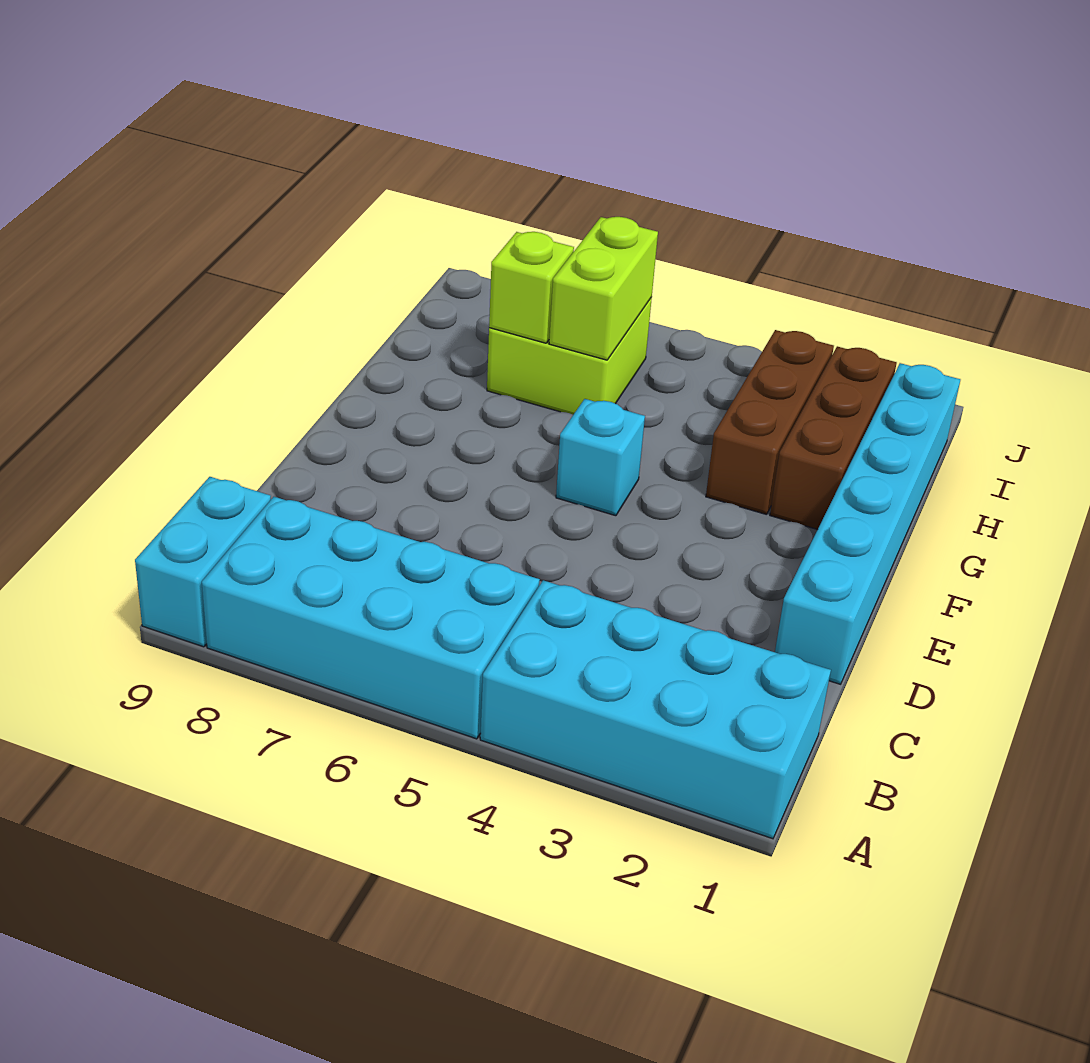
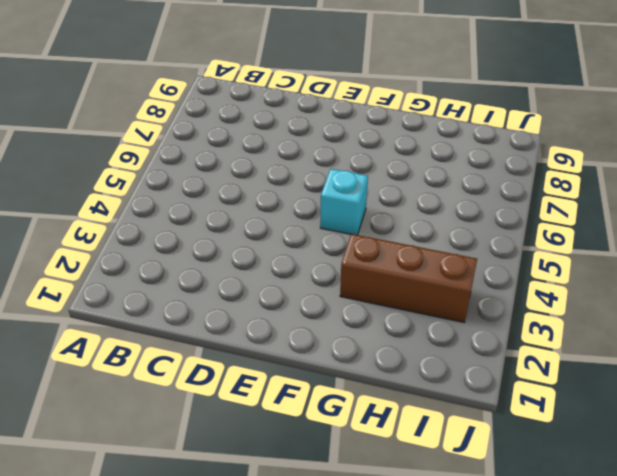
none -> cyan 2x4 brick [480,580,831,839]
none -> cyan 2x4 brick [202,497,540,739]

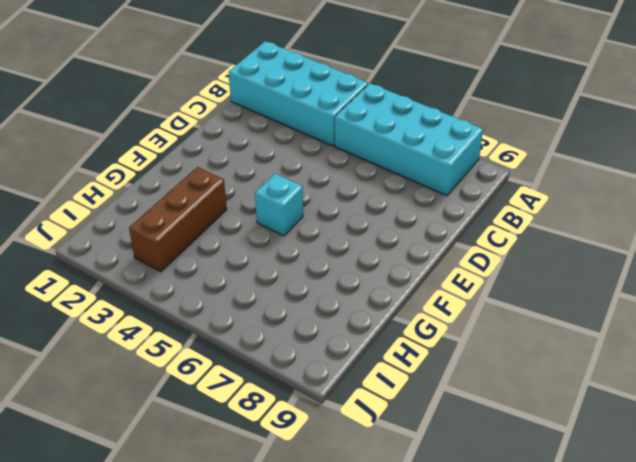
none -> cyan 1x2 brick [135,477,271,647]
none -> cyan 1x6 brick [775,363,960,684]

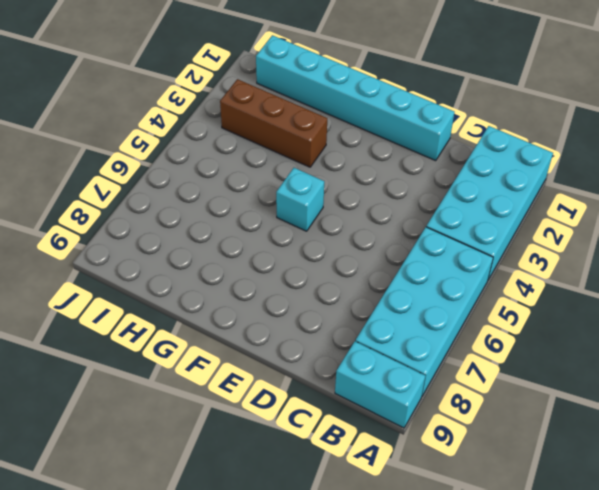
none -> brown 1x3 brick [770,346,897,530]
none -> lime 2x2 brick [487,298,652,415]

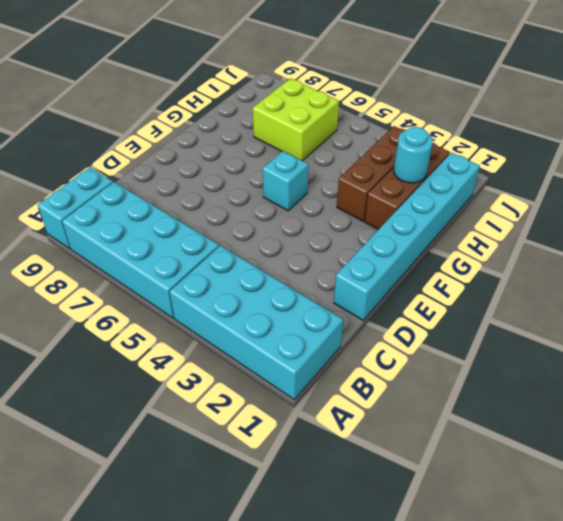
cyan 1x1 round brick [394,127,433,183] -> none
none -> lime 1x2 brick [549,217,658,360]
none -> lime 1x1 brick [489,232,574,343]

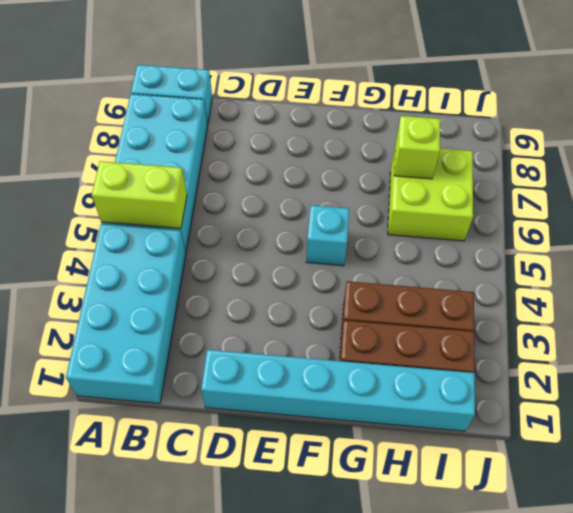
lime 1x2 brick [92,161,187,228] -> lime 1x2 brick moved to [549,217,658,360]

